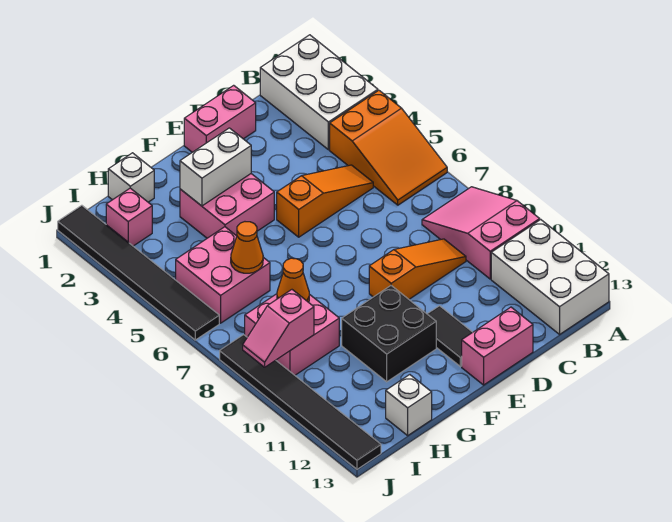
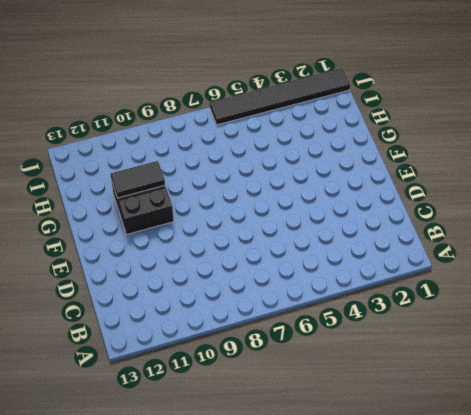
black 1x2 tile [110,161,165,198] -> black 1x2 tile moved to [428,306,473,367]
none -> white 2x3 brick [260,35,378,150]
none -> orange 2x3 slope [330,90,447,205]
none -> pink 2x3 slope [422,187,540,279]

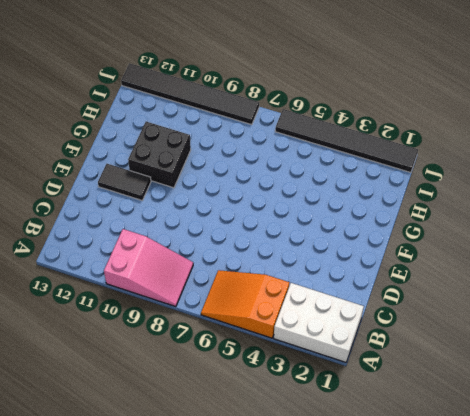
none -> white 2x3 brick [491,220,609,334]
none -> orange 1x3 slope [277,165,373,237]
none -> orange 1x3 slope [369,239,466,299]

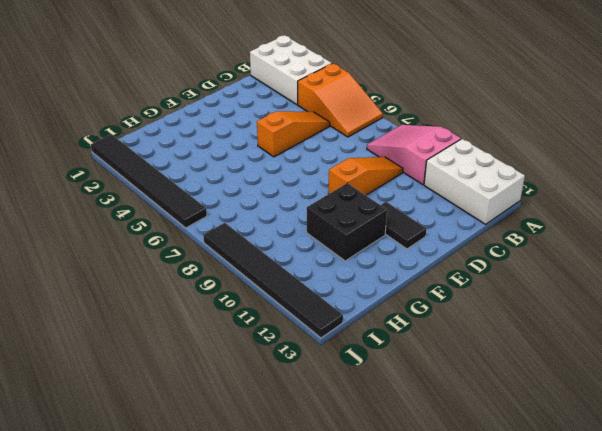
none -> pink 1x2 brick [184,85,256,152]
none -> pink 1x2 brick [462,307,533,385]
none -> pink 2x2 brick [180,174,274,238]

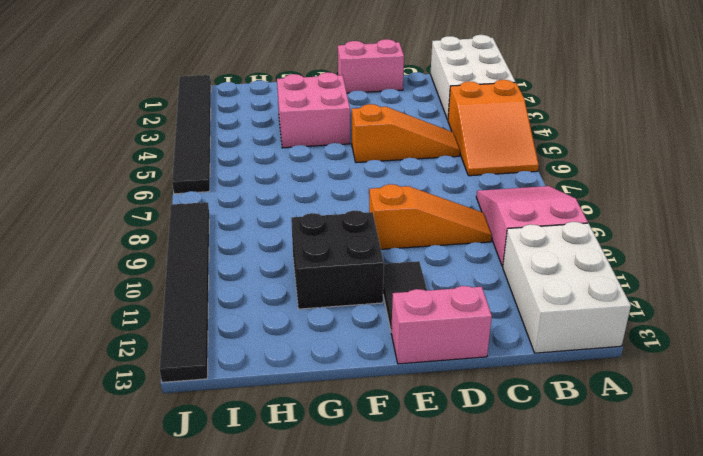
none -> white 1x1 brick [108,153,154,202]
none -> pink 2x2 brick [176,227,270,323]
none -> pink 2x2 brick [245,294,339,375]

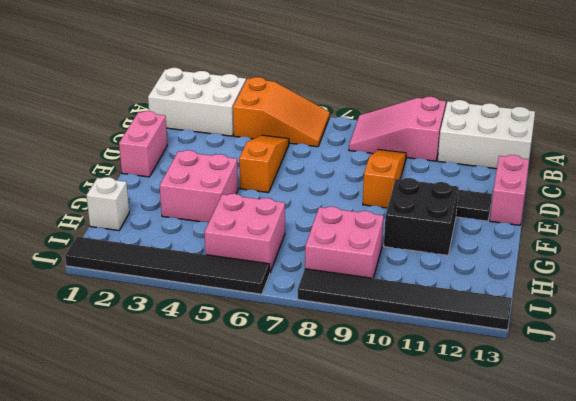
none -> white 1x1 brick [386,375,432,435]
none -> pink 1x1 brick [106,188,152,246]
none -> white 1x2 brick [180,128,251,206]

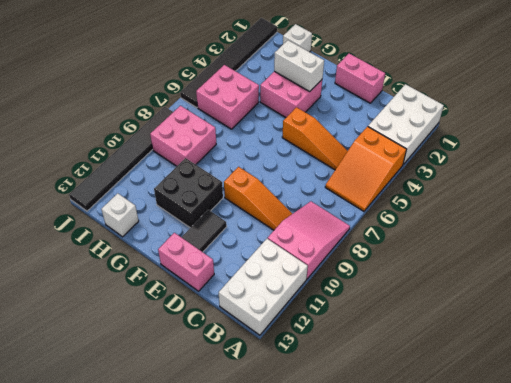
none -> pink 1x1 brick [106,188,152,246]
none -> orange 1x1 cone [231,222,263,273]
none -> orange 1x1 cone [277,258,309,302]

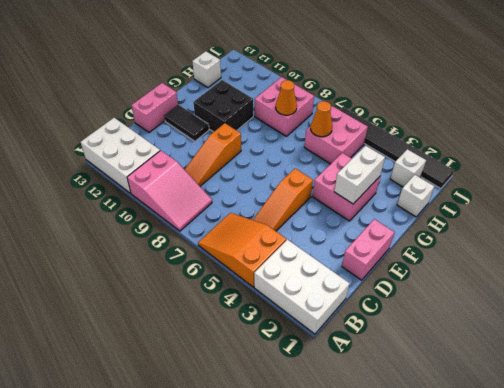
white 1x1 brick [391,149,426,187] -> pink 1x1 brick [106,188,152,246]
none -> black 1x6 tile [220,335,381,469]
none -> pink 1x2 slope [243,290,314,367]

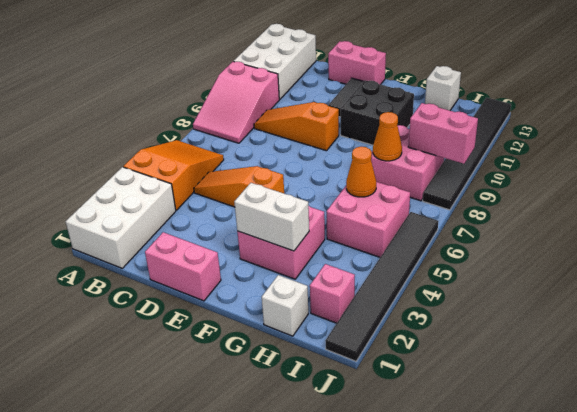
pink 1x2 brick [408,103,478,164] -> pink 1x2 slope [243,290,314,367]

